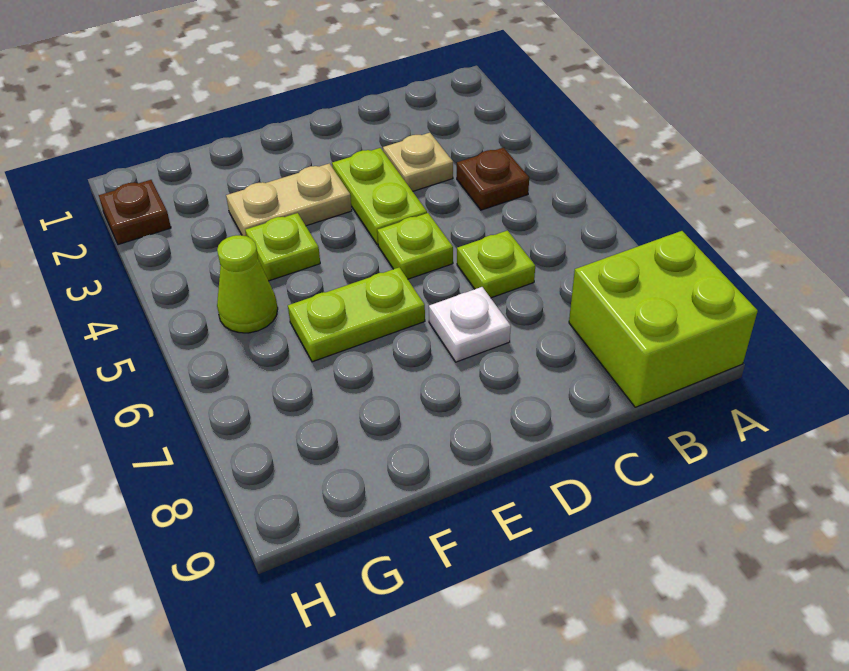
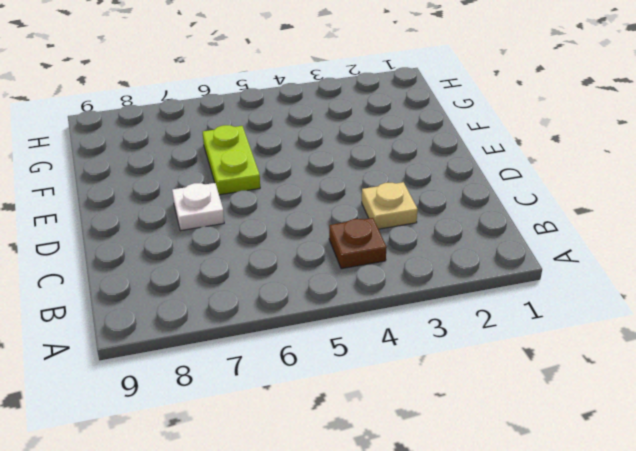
none -> lime 2x2 brick [569,231,758,407]
none -> lime 1x1 plate [457,231,535,298]
none -> lime 1x2 plate [332,148,427,245]

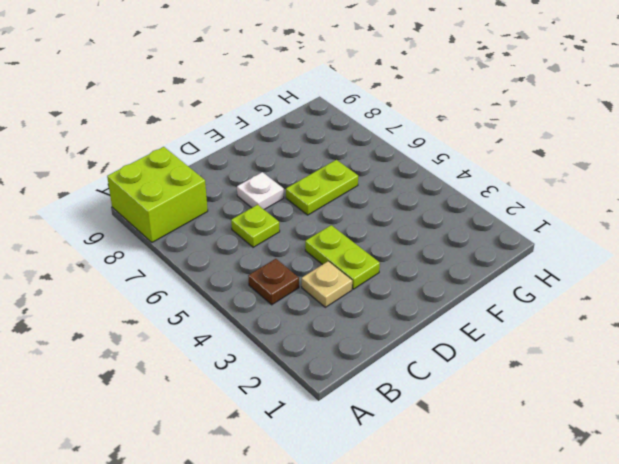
none -> lime 1x1 plate [377,213,453,279]
none -> tan 1x2 plate [226,163,352,236]
none -> lime 1x1 plate [245,213,320,281]

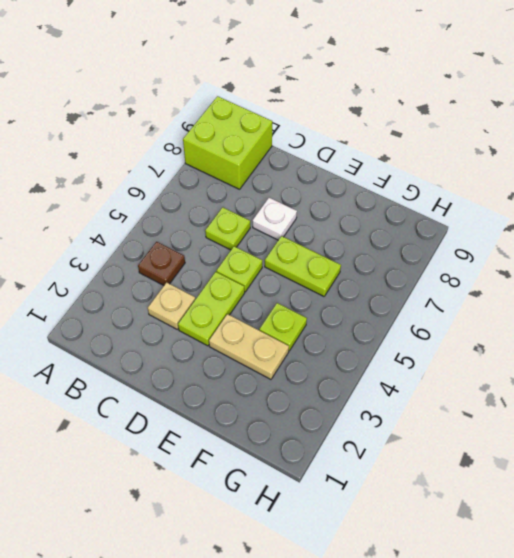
none -> lime 1x1 cone [217,235,278,333]
none -> brown 1x1 plate [99,180,171,245]

